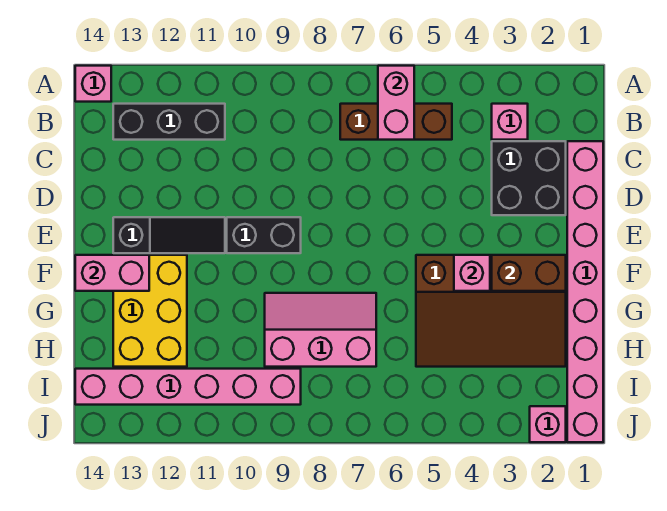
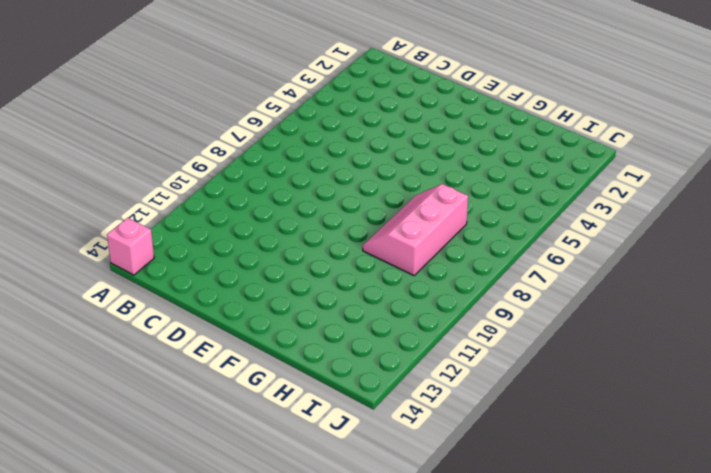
none -> pink 1x1 brick [492,104,528,140]
none -> brown 1x3 brick [340,104,452,140]
none -> black 1x3 brick [113,104,225,140]

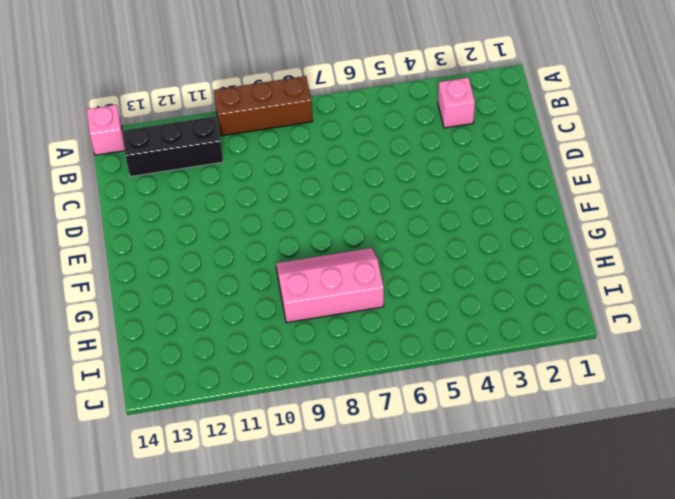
brown 1x3 brick [214,76,313,136] -> brown 1x3 brick moved to [340,104,452,140]
none -> pink 1x8 brick [567,141,603,442]
none -> black 2x2 brick [492,141,566,215]
none -> black 1x2 brick [227,217,301,253]

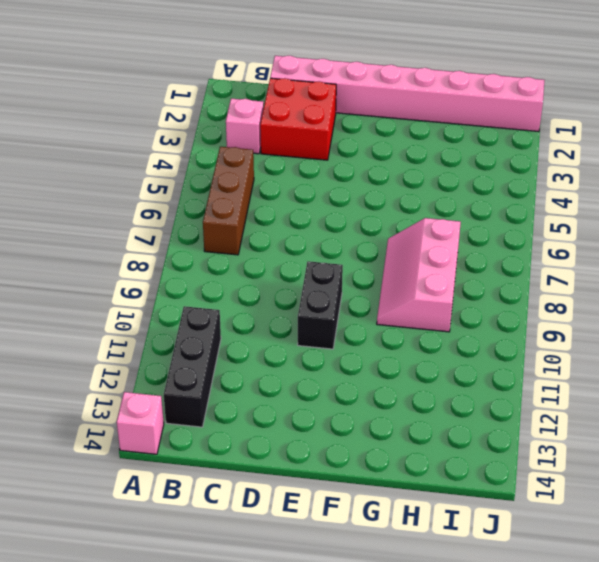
red 2x2 brick [260,78,336,160] -> black 2x2 brick [492,141,566,215]
none -> black 1x3 slope [113,217,225,253]
none -> brown 3x4 slope [416,255,566,367]
none -> yellow 2x3 brick [113,255,187,367]

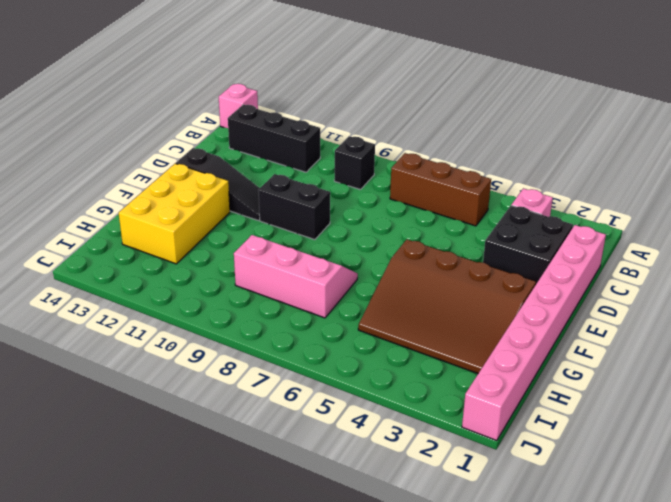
black 1x1 brick [334,137,375,190] -> none
none -> pink 1x6 brick [75,369,301,405]
none -> pink 1x1 brick [530,406,566,442]
none -> pink 1x2 brick [378,66,414,140]

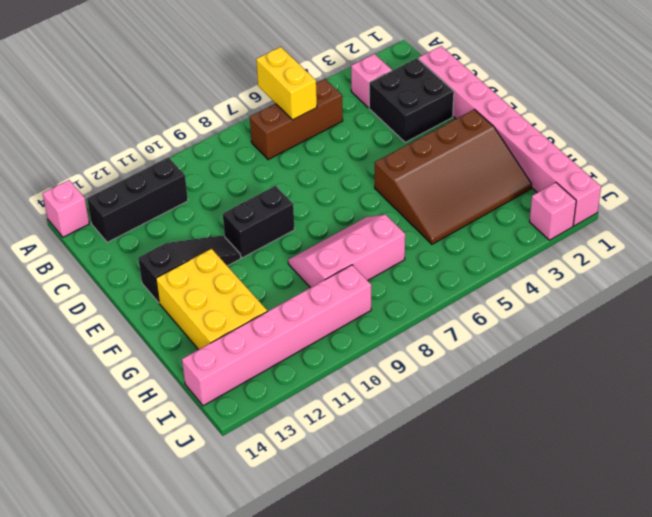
yellow 1x2 brick [256,47,317,120] -> pink 1x2 brick [378,66,414,140]
none -> brown 1x2 brick [492,255,566,291]
none -> pink 1x1 brick [454,255,490,291]
none -> pink 1x2 brick [75,255,149,291]

